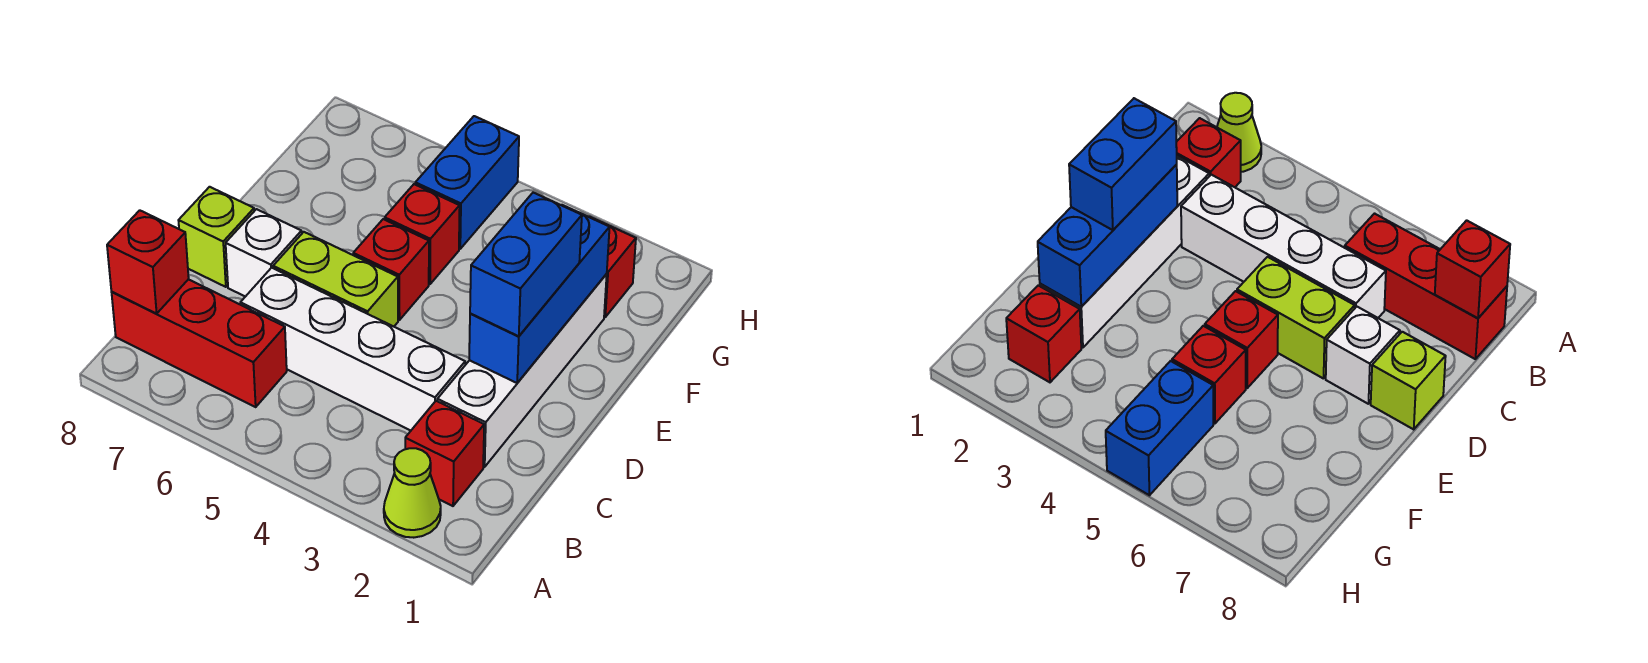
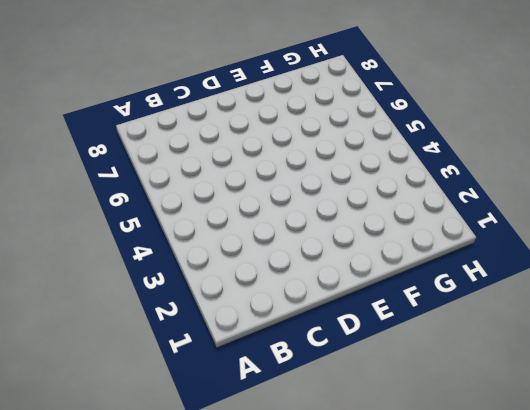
none -> lime 1x1 cone [384,448,441,538]
none -> red 1x1 brick [405,401,484,506]
none -> red 1x3 brick [112,279,287,407]

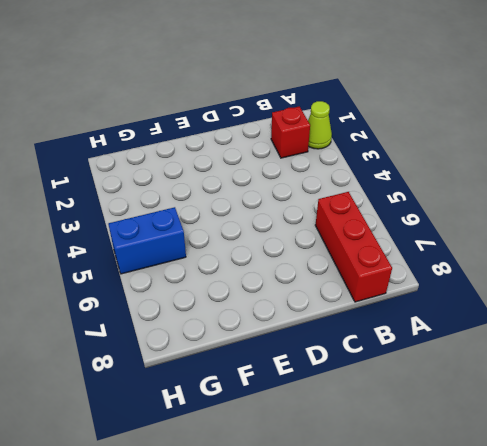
none -> white 1x4 brick [437,274,607,467]
none -> white 1x4 brick [240,268,465,431]
none -> lime 1x2 brick [273,232,398,327]

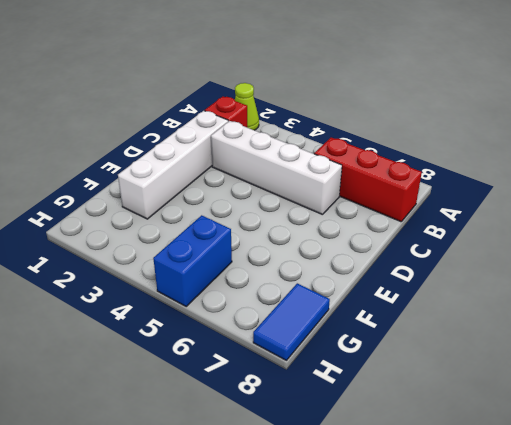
blue 1x2 tile [253,283,330,360] -> none
none -> lime 1x2 brick [273,232,398,327]
none -> white 1x1 brick [226,209,302,297]
none -> lime 1x1 brick [178,187,254,287]

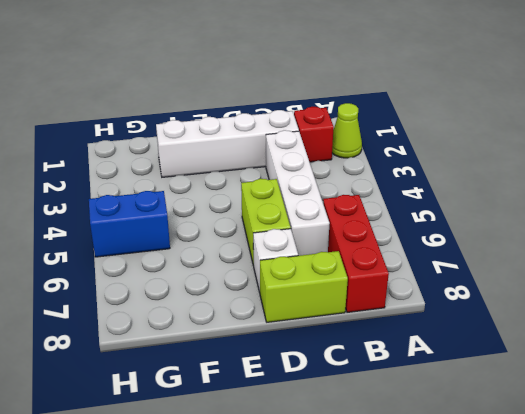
lime 1x2 brick [260,251,348,322] -> lime 1x1 brick [178,187,254,287]
none -> red 1x1 brick [353,219,429,320]
none -> red 1x1 brick [385,184,460,284]
none -> red 1x1 brick [589,216,636,317]

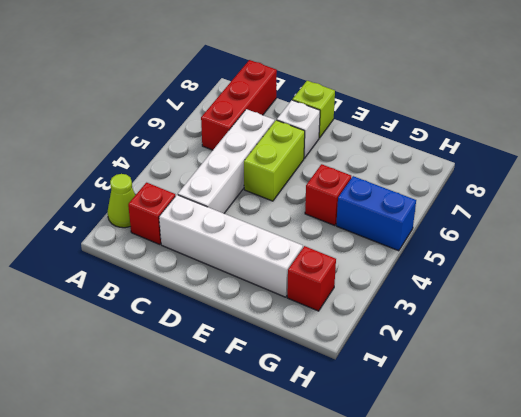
none -> red 1x1 brick [353,219,429,320]
none -> red 1x1 brick [107,210,189,314]
none -> blue 1x3 brick [469,205,610,383]

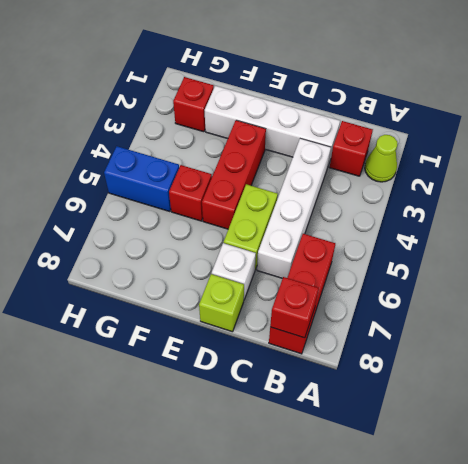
red 1x3 brick [202,120,266,229] -> red 1x1 brick [353,219,429,320]
none -> blue 1x3 brick [469,205,610,383]
none -> blue 1x2 brick [470,193,582,336]

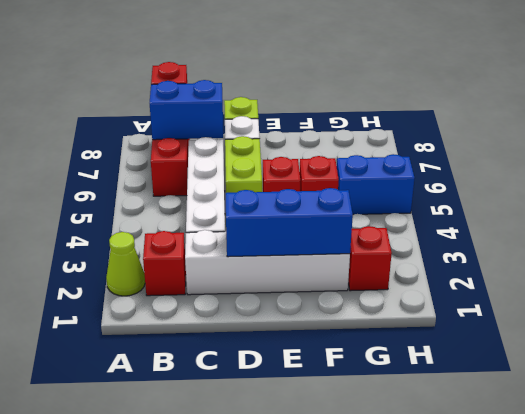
blue 1x2 brick [150,80,223,140] -> blue 1x2 brick moved to [470,193,582,336]

